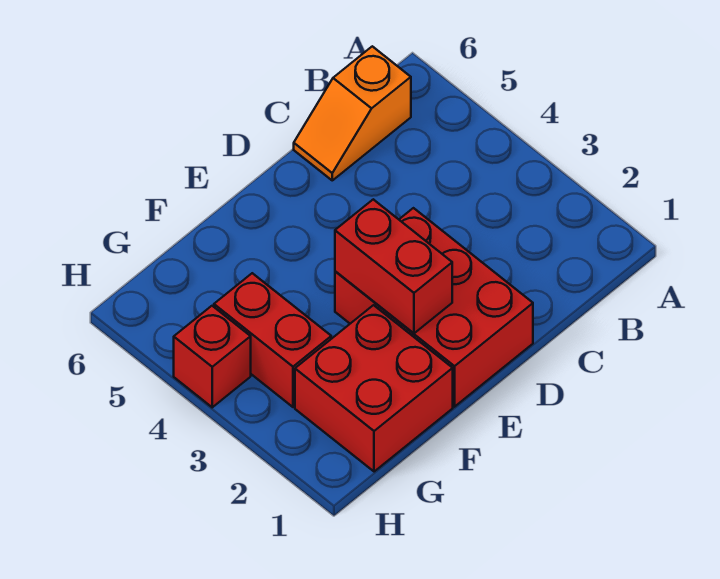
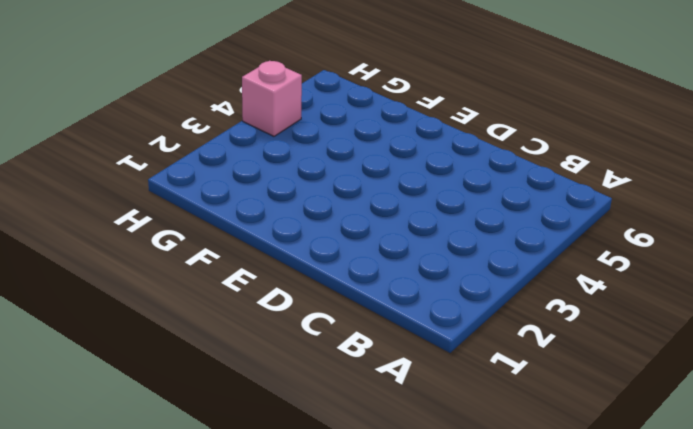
pink 1x1 brick [242,61,302,136] -> red 1x1 brick [174,306,251,407]
none -> orange 1x2 slope [294,46,411,180]
none -> red 2x3 brick [335,208,533,407]

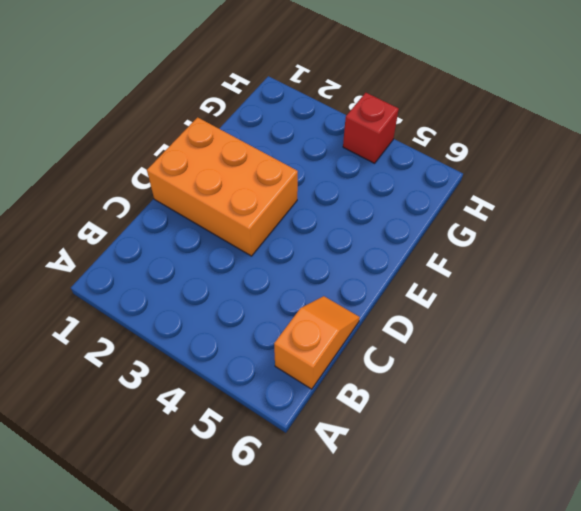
orange 2x3 brick [147,117,298,256] -> red 2x3 brick [335,208,533,407]
none -> red 2x2 brick [295,305,453,472]
none -> red 1x2 brick [214,273,331,407]

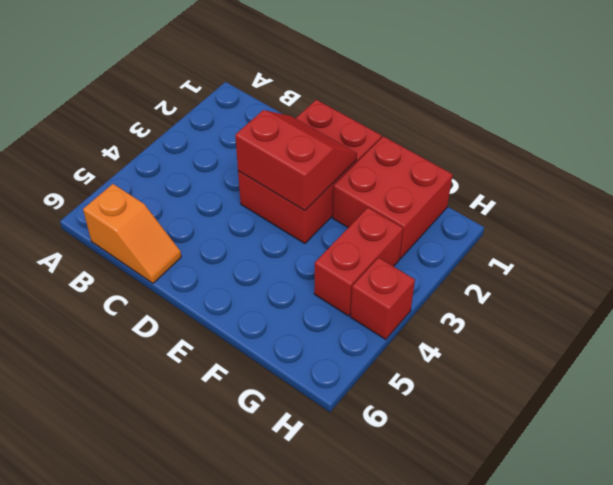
red 2x2 slope [235,110,357,211] -> red 1x2 brick [335,199,452,333]

